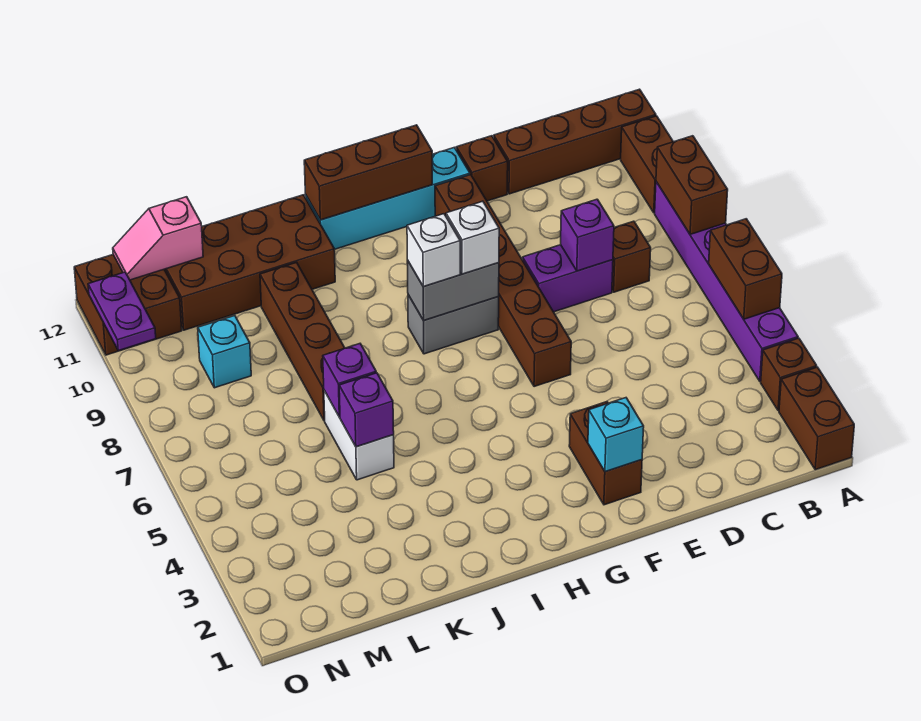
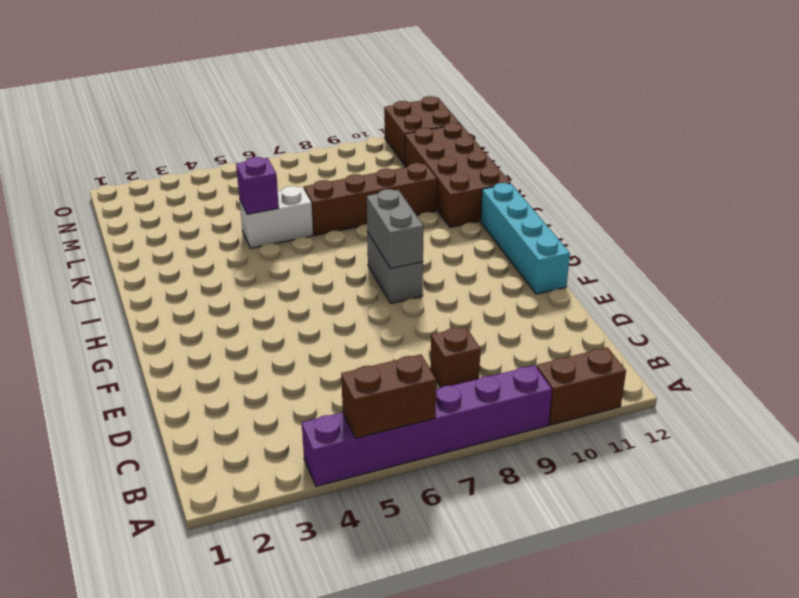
none -> brown 1x2 brick [779,367,854,470]
none -> brown 1x1 brick [761,338,817,411]
none -> brown 1x4 brick [494,89,656,194]

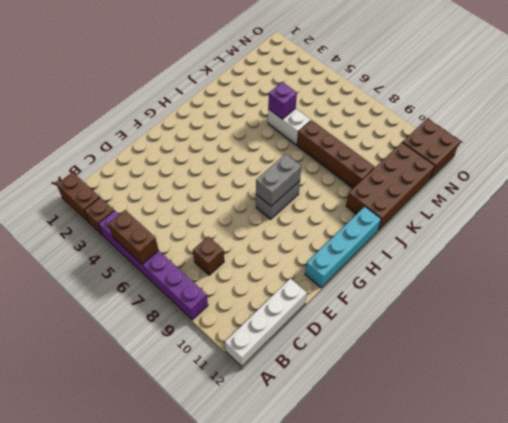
white 1x4 brick [225,279,307,367] -> brown 1x4 brick [494,89,656,194]
none -> brown 1x2 brick [621,116,673,213]
none -> purple 1x2 brick [523,245,613,312]
none -> brown 1x1 brick [456,136,508,201]

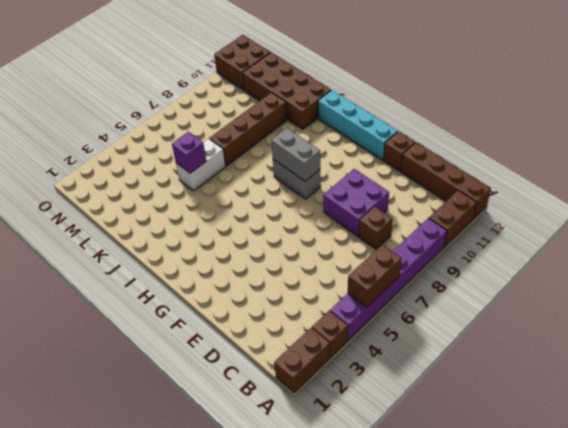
purple 2x2 brick [323,169,389,236] -> purple 1x2 brick [523,245,613,312]
none -> brown 1x2 brick [569,402,642,505]
none -> brown 1x6 brick [435,175,571,387]
none -> cyan 1x1 brick [198,316,251,388]

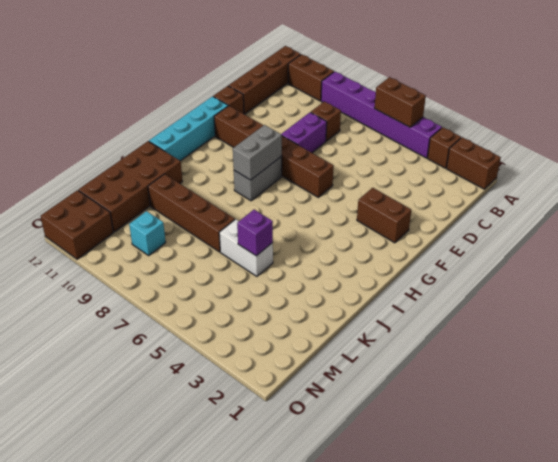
none -> brown 1x2 brick [656,136,728,234]
none -> purple 1x1 brick [561,199,614,271]
none -> cyan 1x1 brick [588,398,644,472]

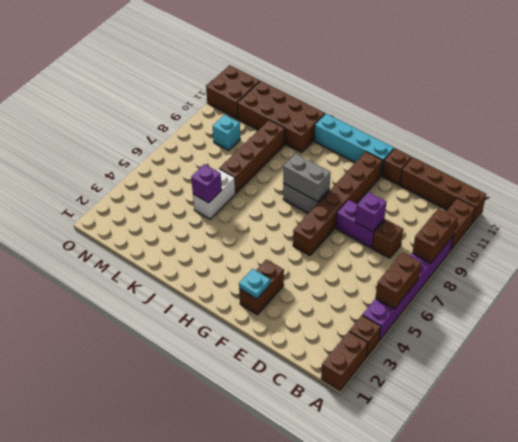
cyan 1x1 plate [239,269,270,299] -> cyan 1x1 brick [588,398,644,472]
none -> brown 1x3 brick [304,125,432,220]
none -> purple 1x1 brick [323,344,376,417]
none -> pink 1x2 slope [113,197,203,280]

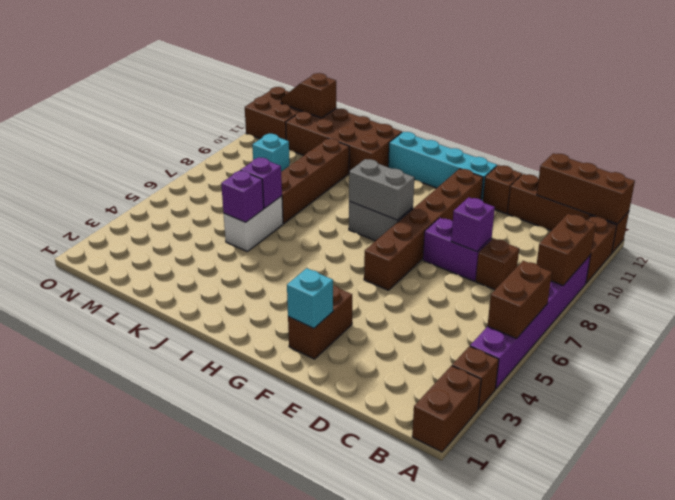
brown 1x3 brick [537,153,635,224] -> brown 1x3 brick moved to [304,125,432,220]
brown 1x2 slope [281,73,336,118] -> pink 1x2 slope [113,197,203,280]
none -> purple 1x2 plate [88,272,156,351]
none -> white 1x1 brick [446,201,499,274]
none -> white 1x1 brick [407,214,460,287]

